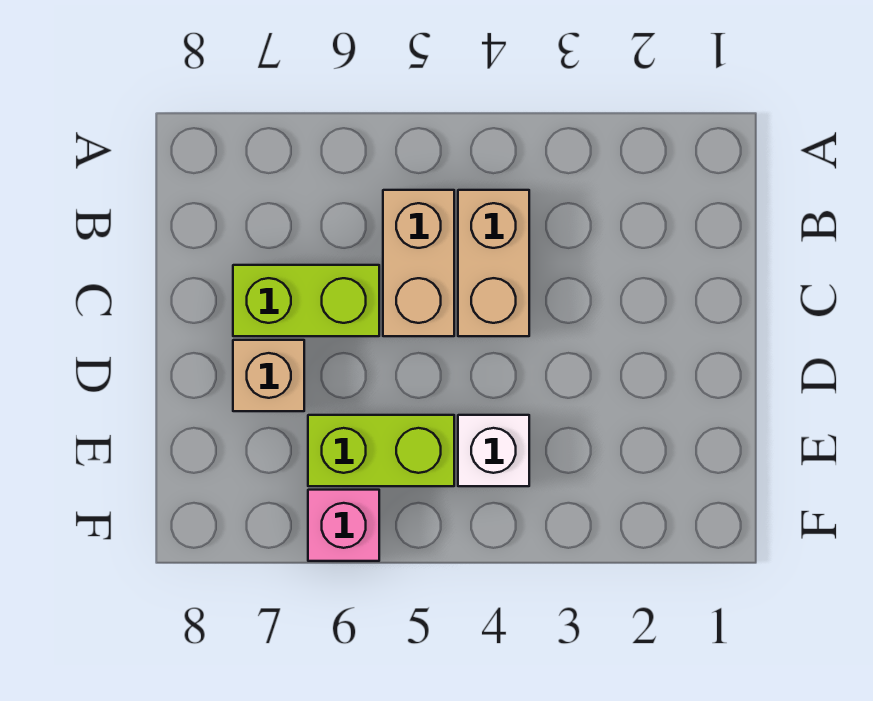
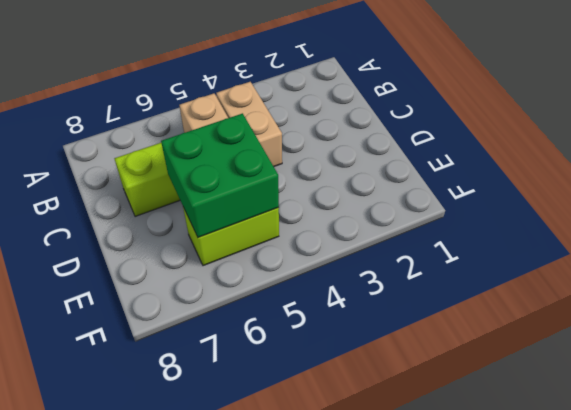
green 2x2 brick [161,113,279,238] -> none
none -> tan 1x1 brick [233,340,304,411]
none -> white 1x1 brick [458,415,529,486]

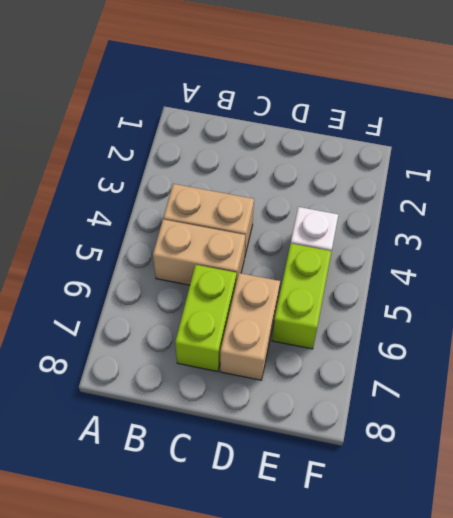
tan 1x2 brick [220,273,280,380] -> tan 1x1 brick [233,340,304,411]
none -> pink 1x1 brick [308,490,379,561]

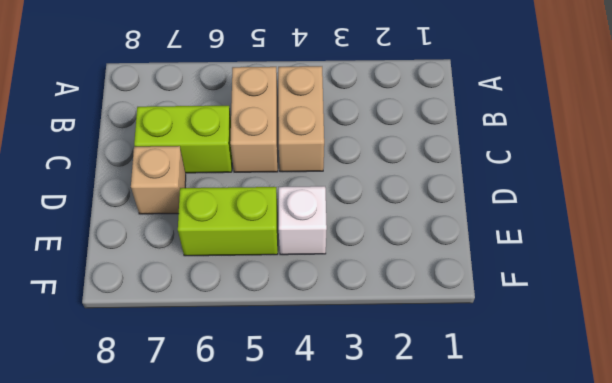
none -> pink 1x1 brick [308,490,379,561]

